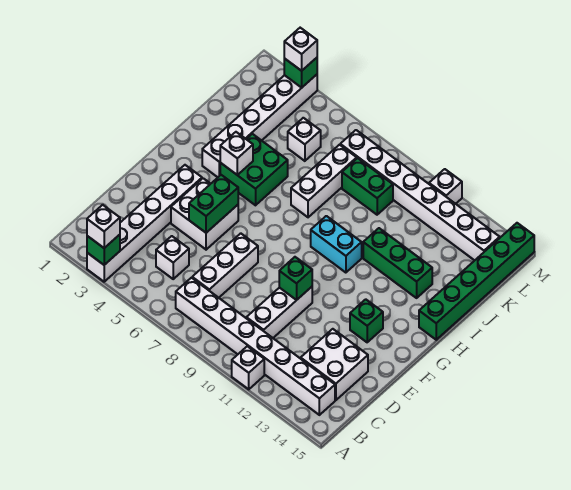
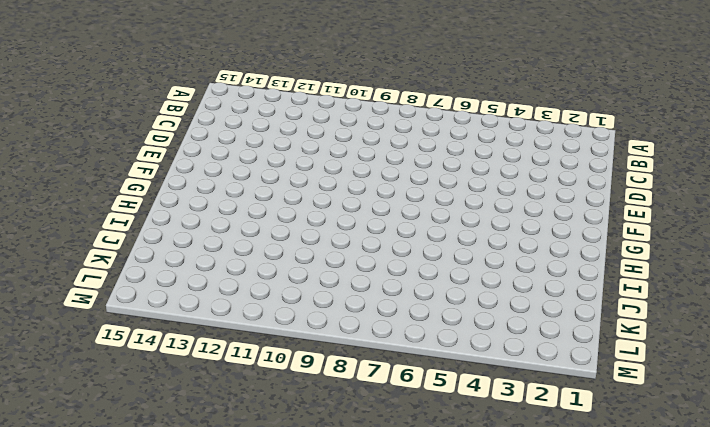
none -> white 1x6 brick [87,165,202,282]
none -> white 1x1 brick [232,346,264,389]
none -> white 1x8 brick [176,278,335,415]

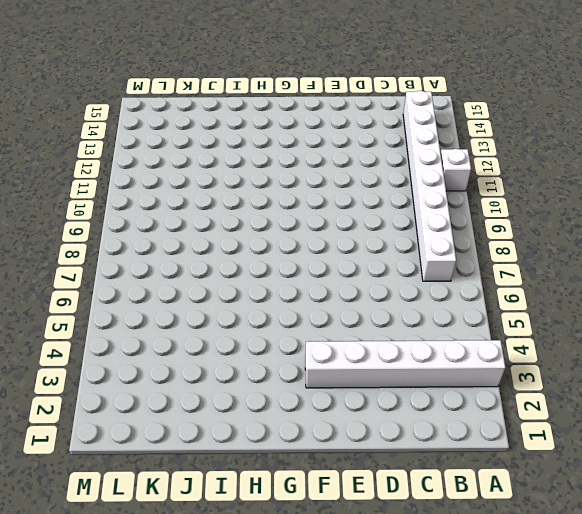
none -> white 1x1 brick [156,236,189,279]
none -> white 1x3 brick [192,233,258,298]
none -> white 1x3 brick [246,287,312,338]

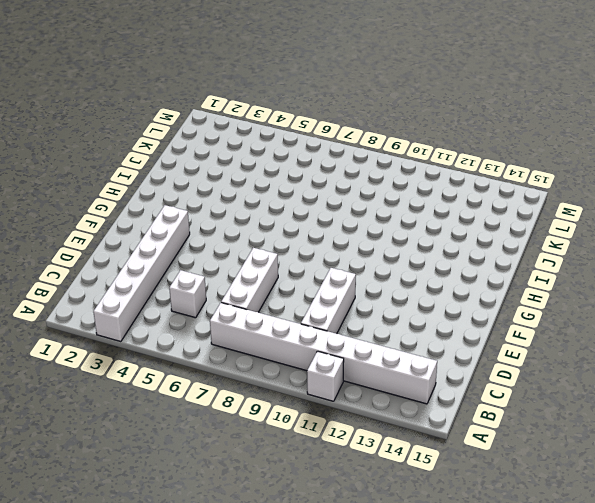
none -> white 2x2 brick [301,329,368,400]
none -> white 2x2 brick [171,178,238,250]
none -> green 1x1 brick [350,299,383,342]

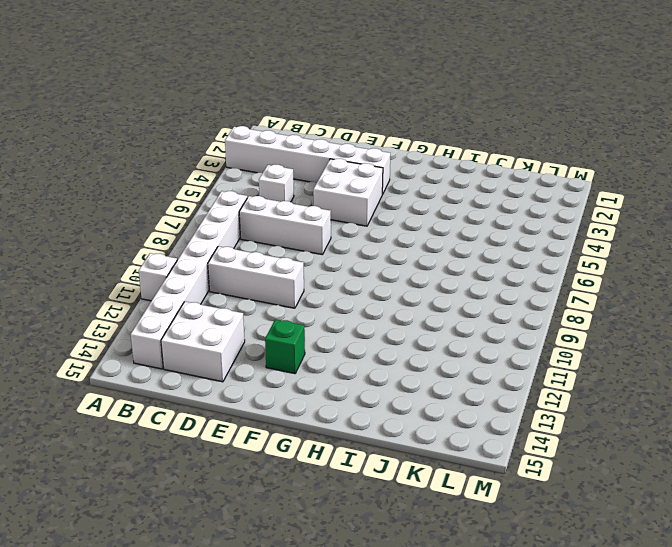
none -> white 1x6 brick [202,75,317,177]
none -> green 2x2 brick [220,134,288,205]
none -> cyan 1x2 brick [311,216,362,273]

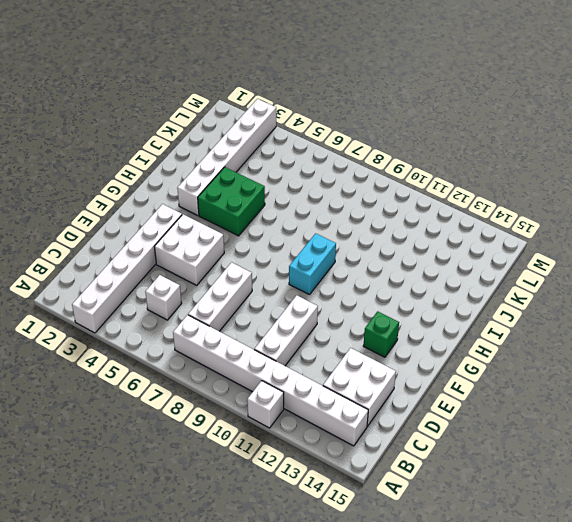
cyan 1x2 brick [289,233,336,295] -> cyan 1x2 brick turned to [311,216,362,273]
none -> green 1x6 brick [419,223,534,340]
none -> white 1x3 brick [291,145,357,217]
none -> green 1x3 brick [363,228,432,298]

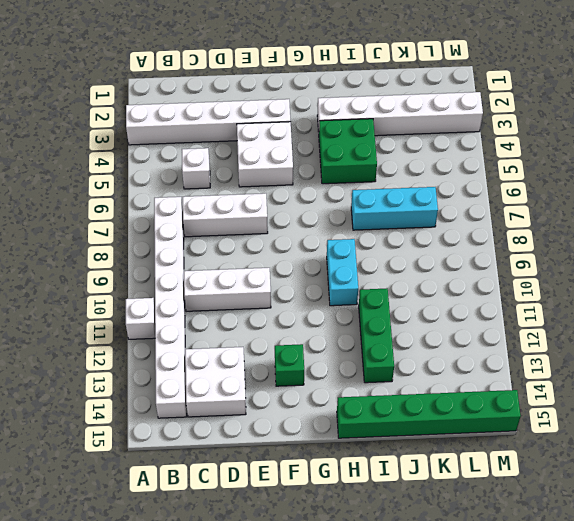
cyan 1x3 brick [351,187,438,230] -> white 1x3 brick [291,145,357,217]
none -> white 1x1 brick [288,118,321,161]
none -> green 1x2 brick [342,158,393,215]
none -> white 1x8 brick [340,130,500,260]

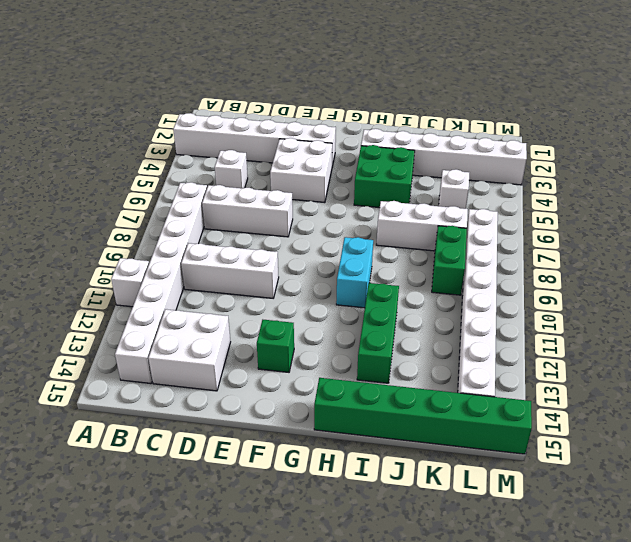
none -> white 1x1 brick [429,169,462,204]
none -> green 1x1 brick [87,235,120,265]
none -> green 1x2 brick [189,175,238,233]

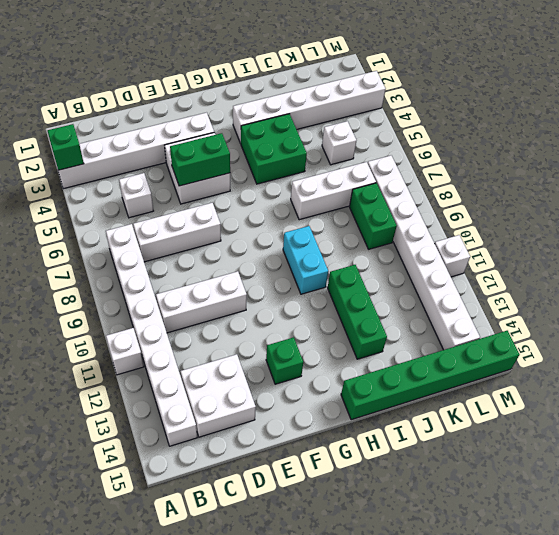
none -> green 1x1 brick [279,257,312,300]
none -> white 1x1 brick [220,132,253,175]
none -> green 1x1 brick [284,58,317,88]

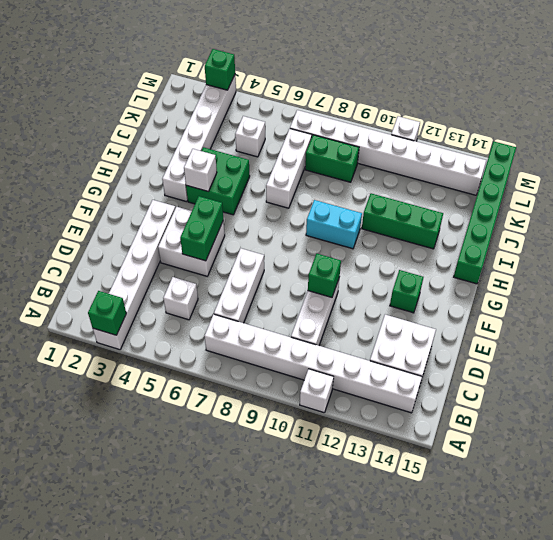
none -> white 1x1 brick [87,205,120,248]
none -> white 1x1 brick [284,28,317,71]

